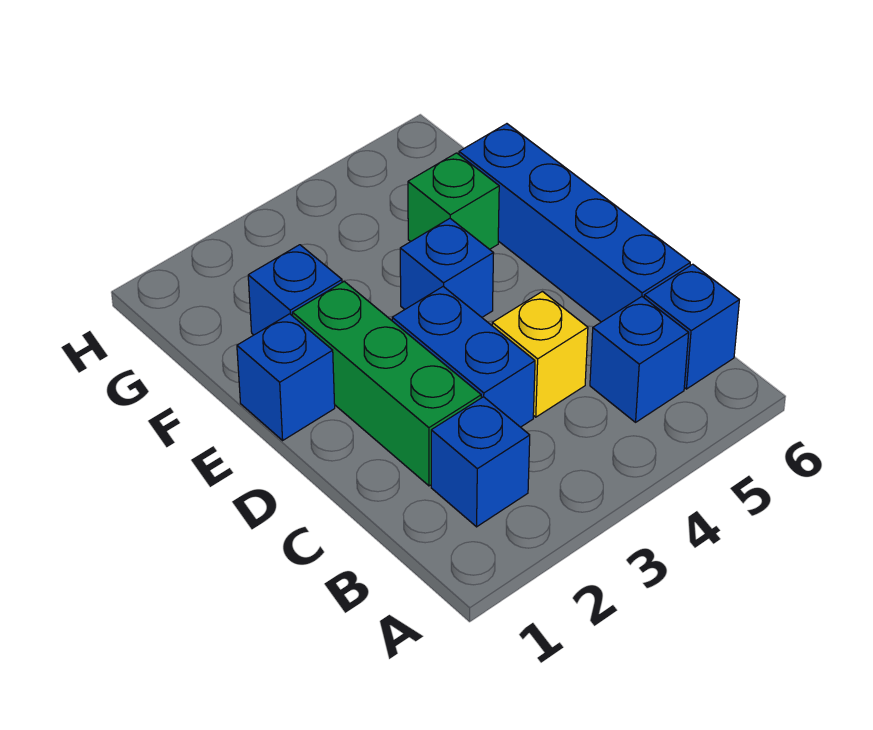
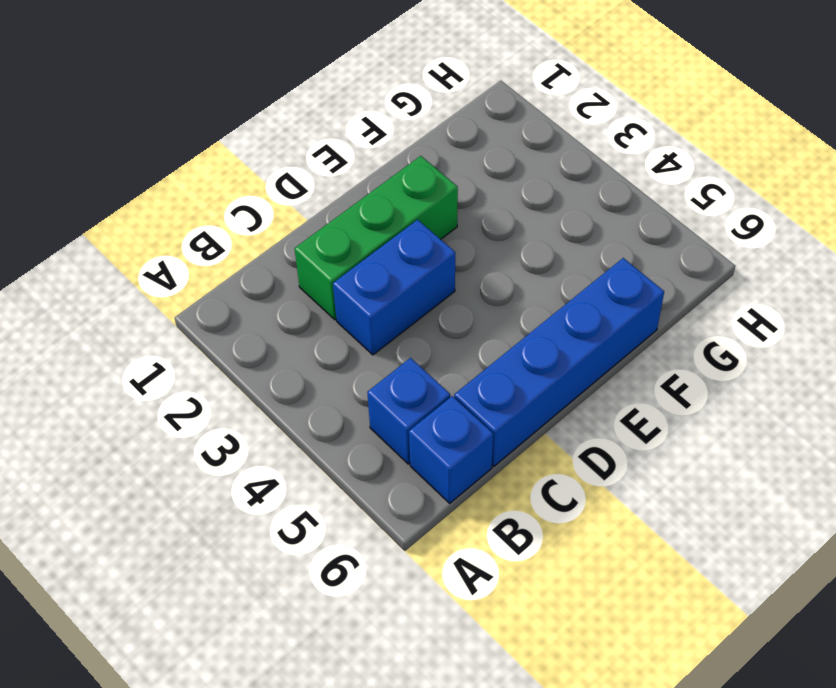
none -> blue 1x1 brick [431,397,530,527]
none -> yellow 1x1 brick [492,291,588,417]

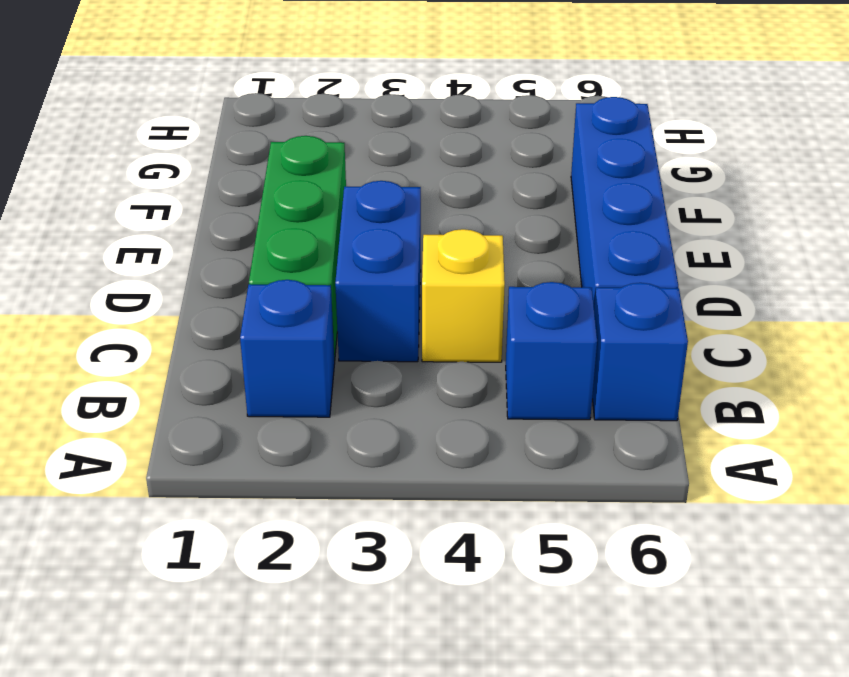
none -> blue 1x1 brick [237,314,335,440]
none -> blue 1x1 brick [400,219,494,317]

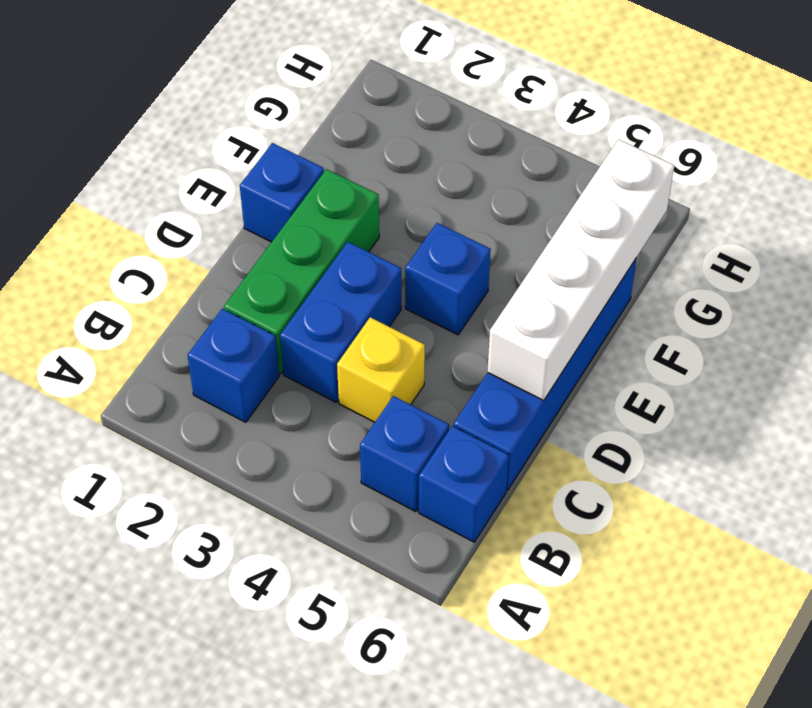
white 1x4 brick [487,139,674,400] -> none
none -> blue 1x1 brick [248,245,342,335]
none -> green 1x1 brick [408,153,499,249]

